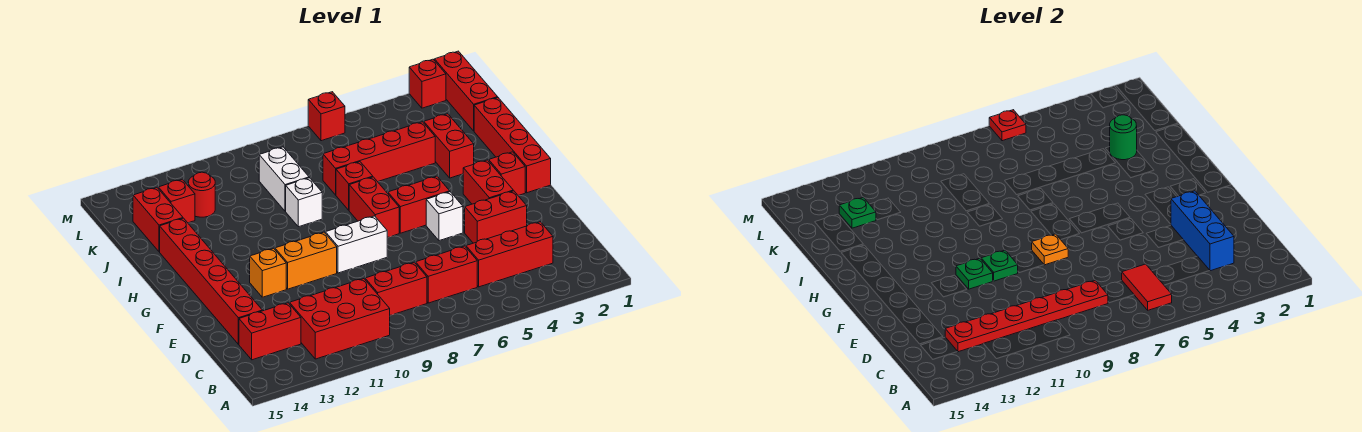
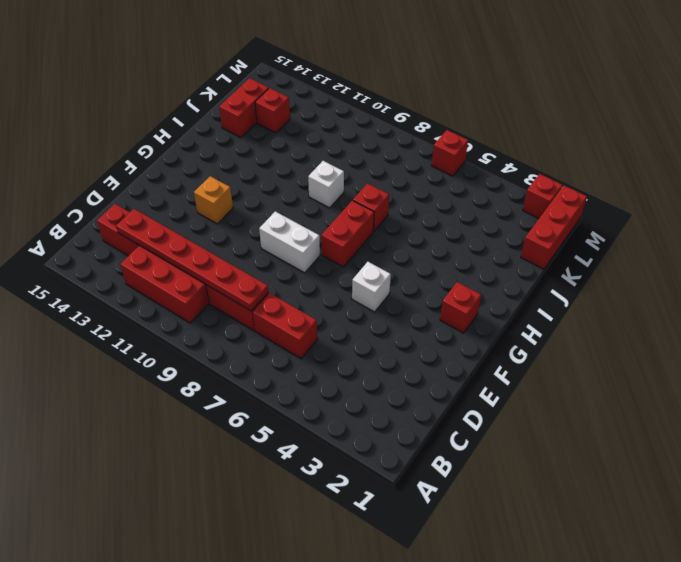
none -> red 1x3 brick [466,222,553,287]
none -> red 1x6 brick [160,218,262,344]
none -> red 1x2 brick [465,191,527,243]
none -> red 1x2 brick [463,160,513,204]

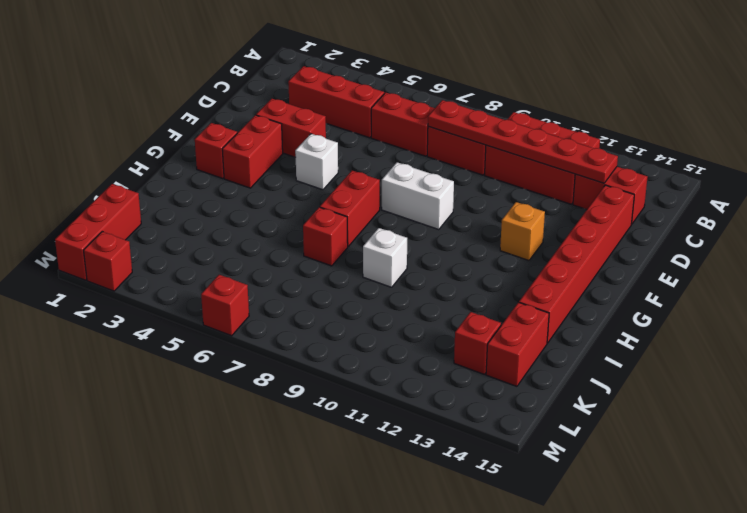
none -> orange 1x2 brick [275,232,337,289]
none -> red 1x4 brick [474,98,551,193]
none -> red 1x2 brick [388,176,450,233]
none -> red 1x2 brick [423,114,474,178]

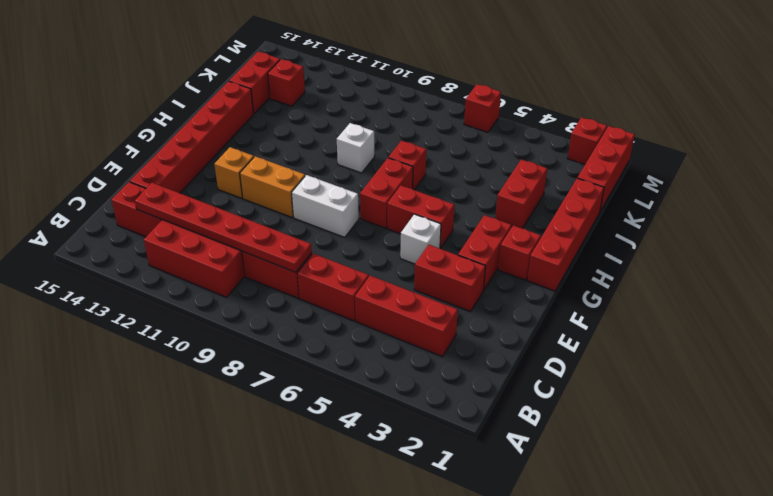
none -> red 1x4 brick [323,122,435,195]
none -> white 1x2 brick [259,147,309,211]
none -> red 1x1 round brick [188,172,215,217]
none -> red 1x2 tile [1122,264,1172,310]

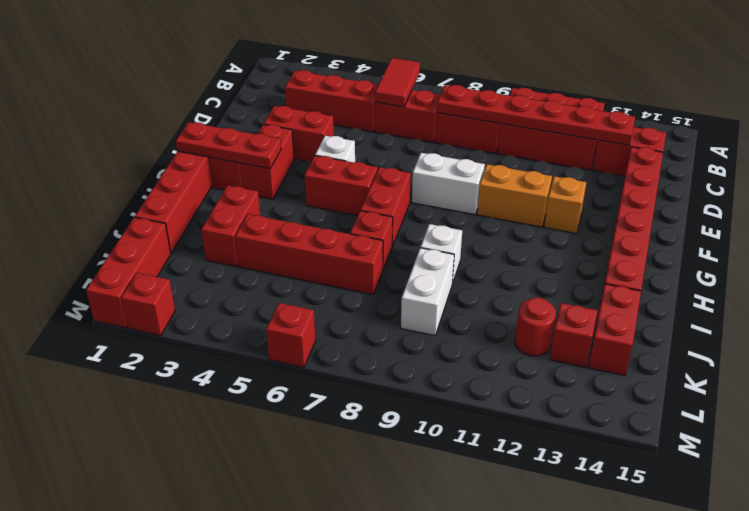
red 1x3 plate [176,122,281,168] -> none
none -> blue 1x3 brick [1171,191,1234,271]
none -> orange 1x1 plate [1032,234,1068,265]
none -> green 1x1 plate [981,250,1018,281]
none -> green 1x1 plate [956,258,993,289]

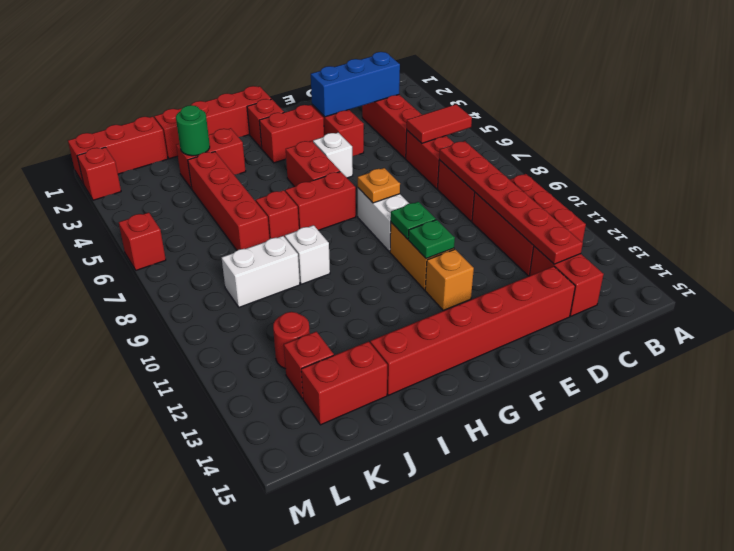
none -> green 1x1 plate [839,197,876,228]
none -> red 1x1 plate [989,110,1026,141]

